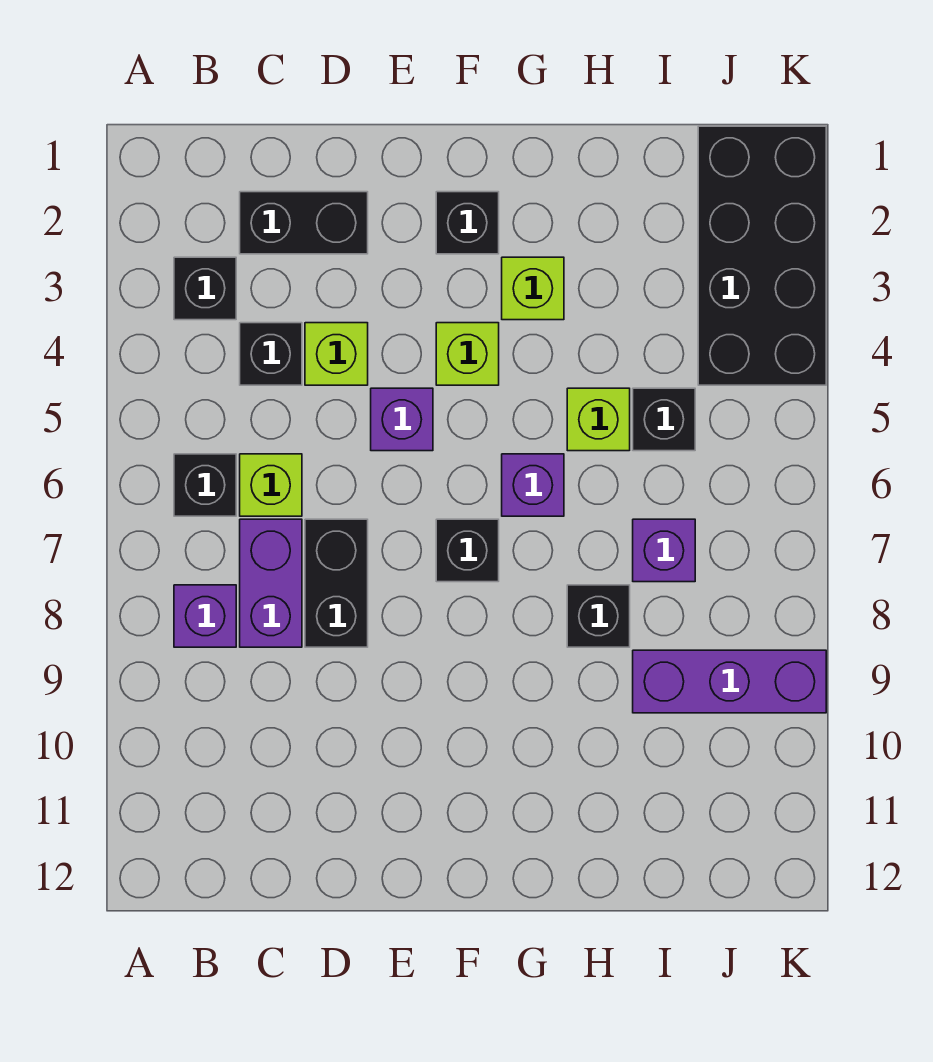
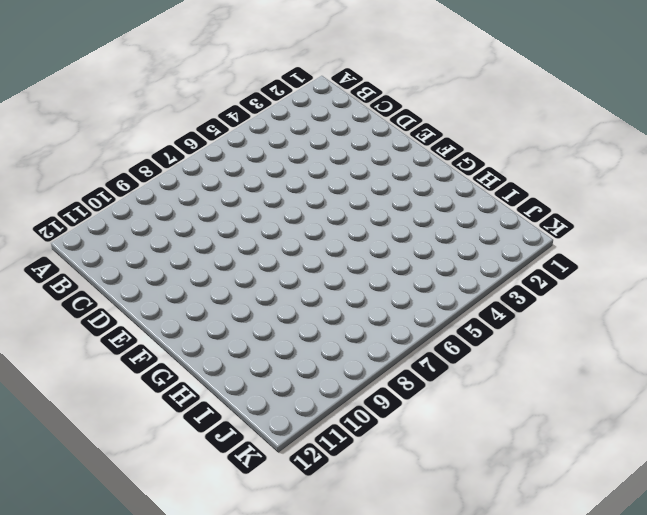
none -> black 1x1 brick [174,257,236,320]
none -> black 1x1 brick [174,454,236,516]
none -> purple 1x1 brick [174,585,236,647]

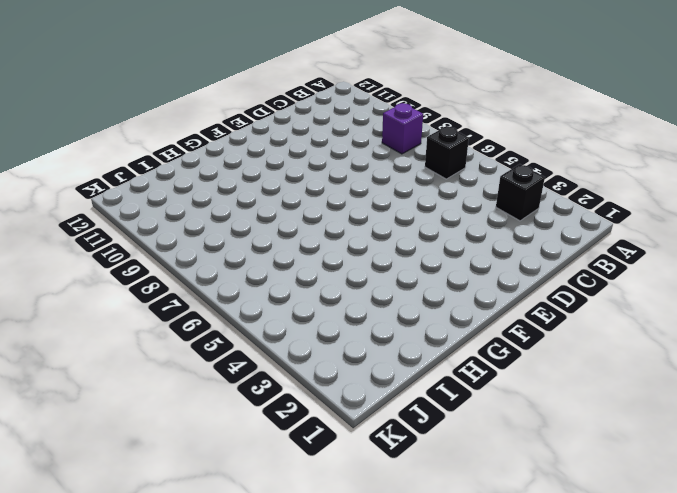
none -> black 1x2 brick [240,192,368,254]
none -> black 1x1 brick [240,323,302,385]
none -> lime 1x1 brick [240,454,302,516]

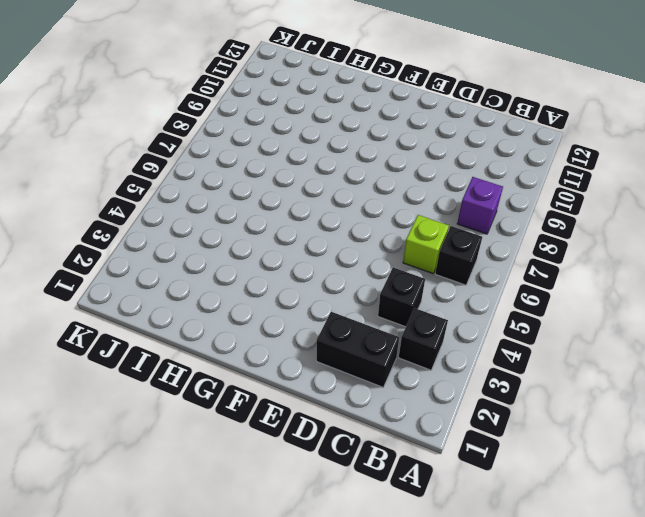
none -> purple 1x2 brick [240,519,302,647]
none -> lime 1x1 brick [305,323,368,385]
none -> black 1x2 brick [305,519,368,647]

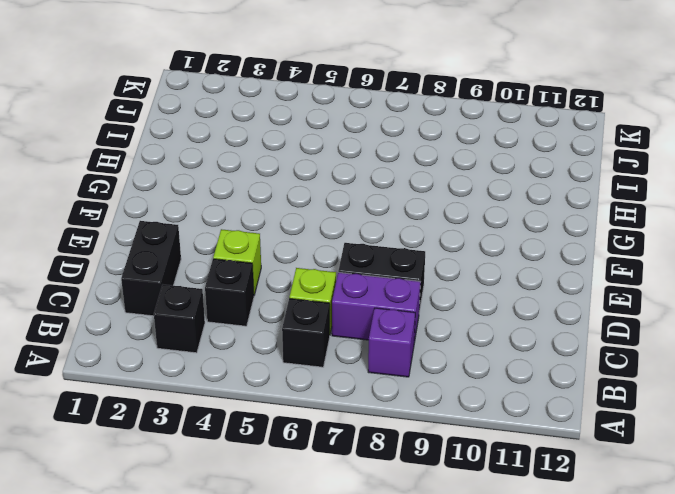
none -> purple 1x1 brick [371,388,433,451]
none -> black 1x1 brick [436,192,499,254]
none -> lime 1x1 brick [436,323,499,385]

